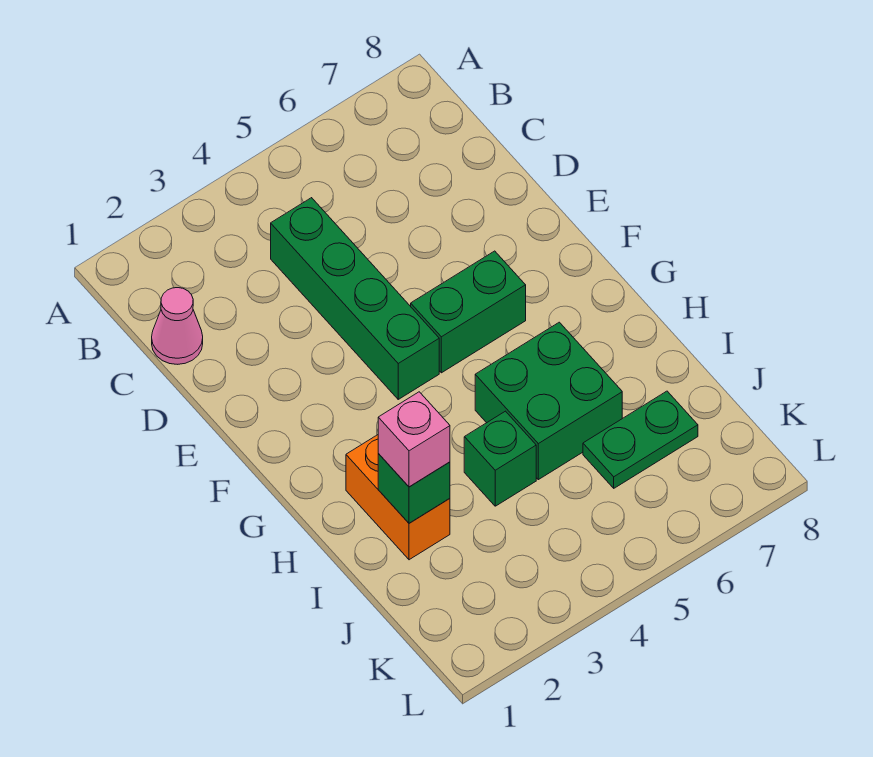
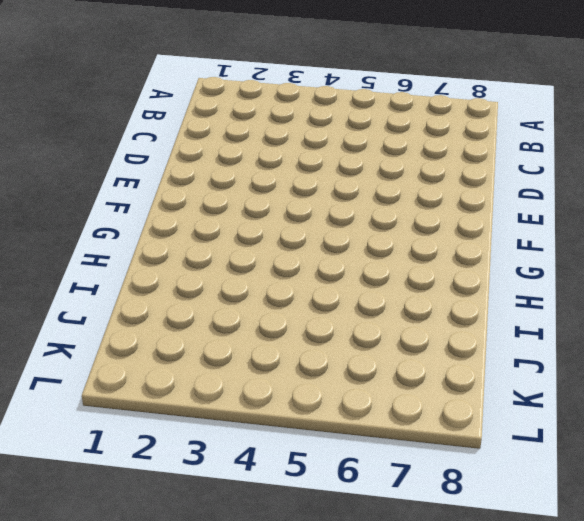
none -> pink 1x1 cone [152,288,203,364]
none -> green 1x4 brick [271,198,439,399]

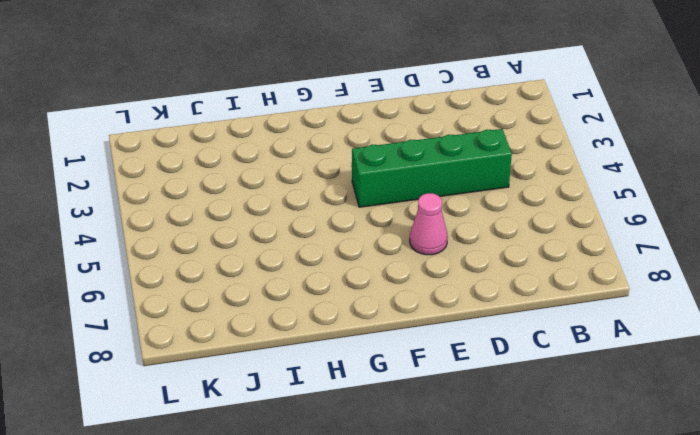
pink 1x1 cone [410,193,448,255] -> pink 1x1 cone moved to [152,288,203,364]
none -> green 1x2 brick [411,251,526,373]
none -> orange 1x2 brick [346,435,450,560]

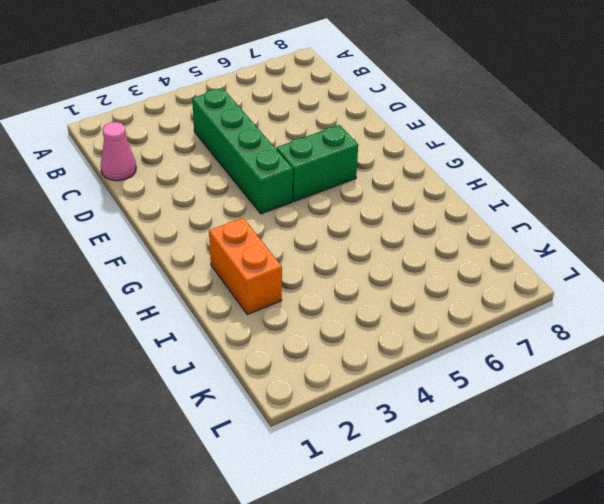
none -> green 2x2 brick [475,322,622,480]
none -> green 1x1 brick [464,411,536,506]

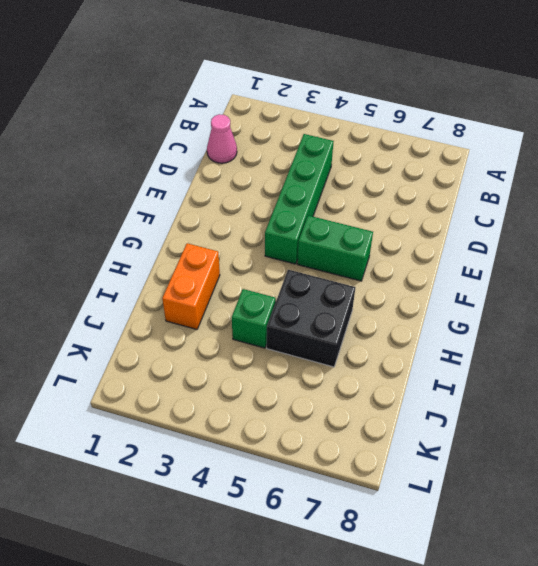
black 2x2 brick [267,270,355,367] -> green 2x2 brick [475,322,622,480]
none -> green 1x2 plate [583,391,698,488]
none -> green 1x1 brick [378,454,450,523]

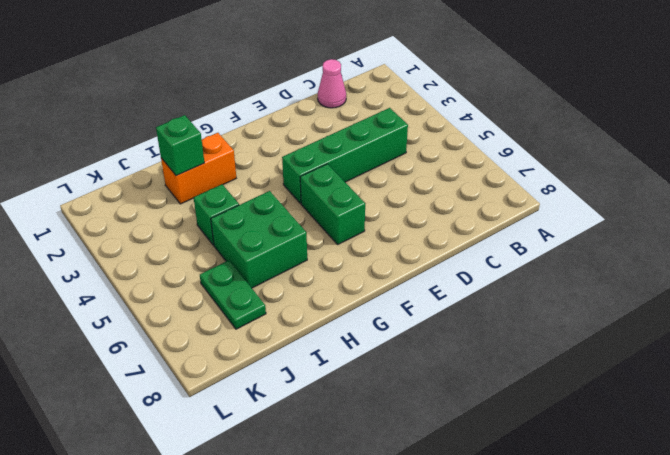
none -> pink 1x1 brick [378,392,450,487]

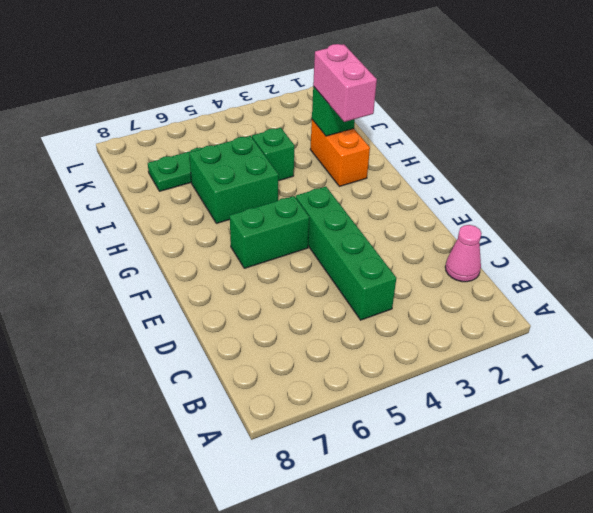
pink 1x2 brick [313,44,377,122] -> pink 1x1 brick [378,392,450,487]

